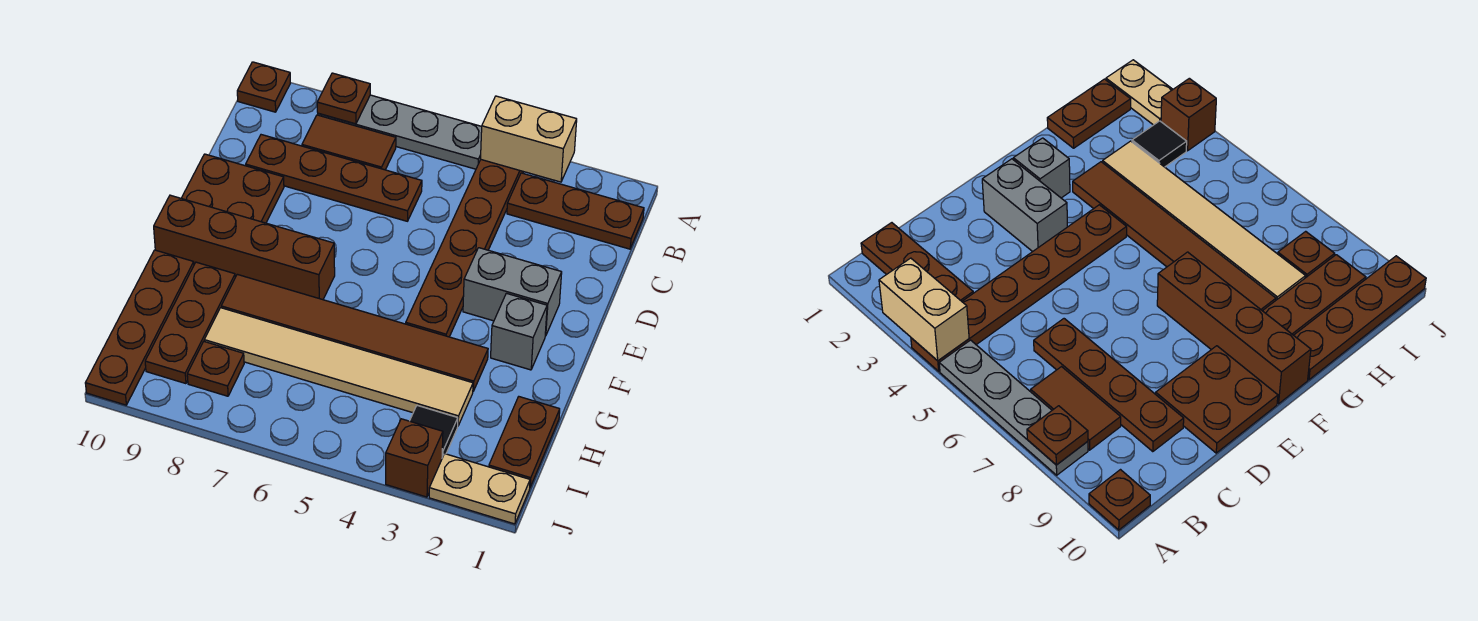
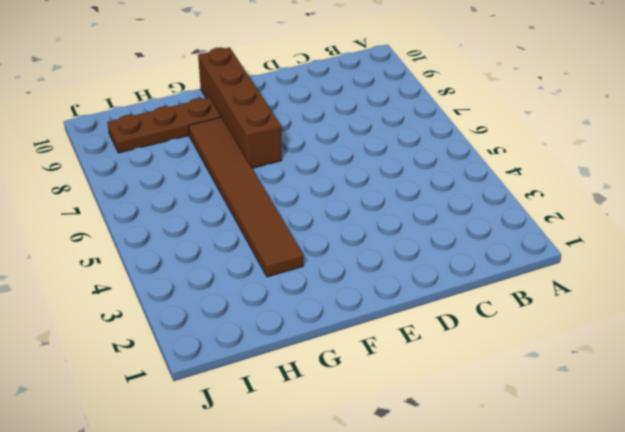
none -> brown 1x6 plate [406,160,523,337]
none -> grey 1x4 plate [318,95,482,169]
none -> brown 1x1 plate [237,62,290,112]

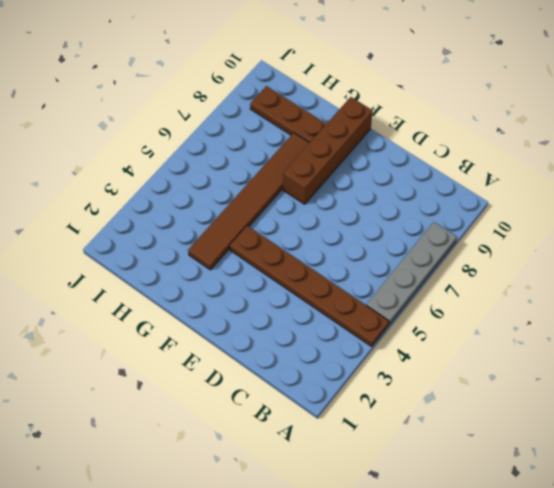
none -> brown 1x1 plate [237,62,290,112]
none -> brown 1x3 plate [507,173,644,249]
none -> brown 1x2 tile [302,115,396,170]

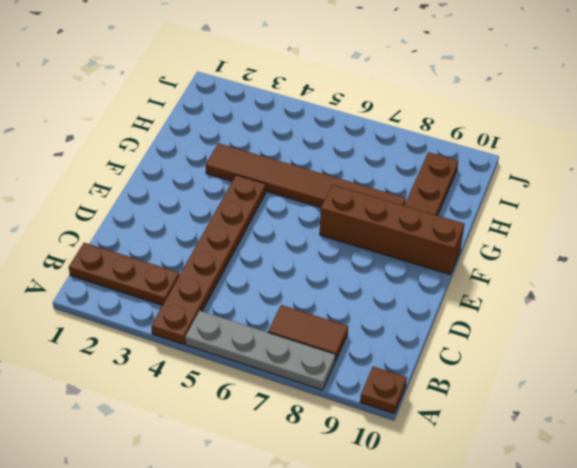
none -> brown 1x4 plate [246,135,422,221]
none -> brown 2x2 plate [181,154,284,223]
none -> grey 1x2 brick [463,248,562,336]

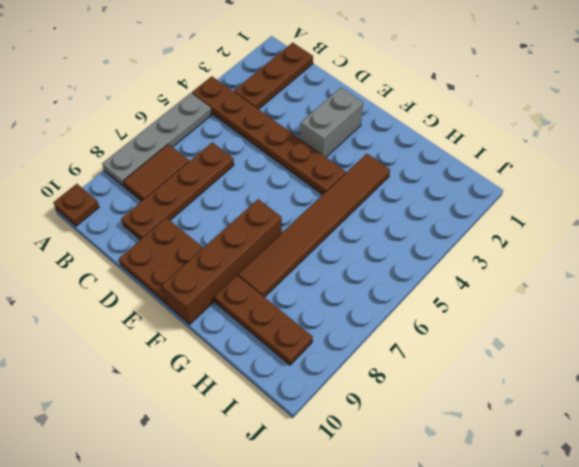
none -> grey 1x1 brick [491,293,547,370]
none -> brown 1x4 plate [85,250,194,405]
none -> brown 1x2 plate [489,397,560,487]

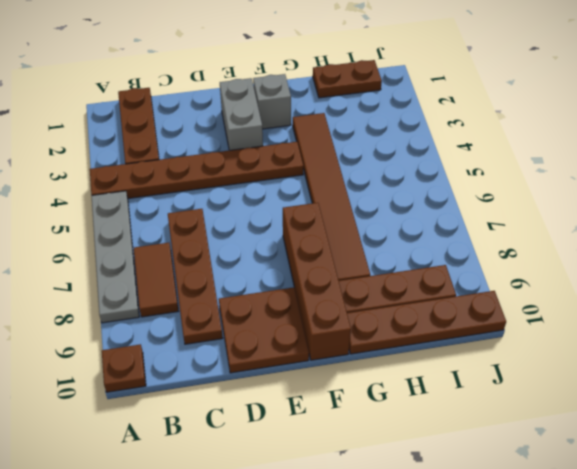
none -> tan 1x6 tile [204,308,473,425]
none -> black 1x1 tile [410,406,458,458]
none -> brown 1x1 plate [187,341,244,396]

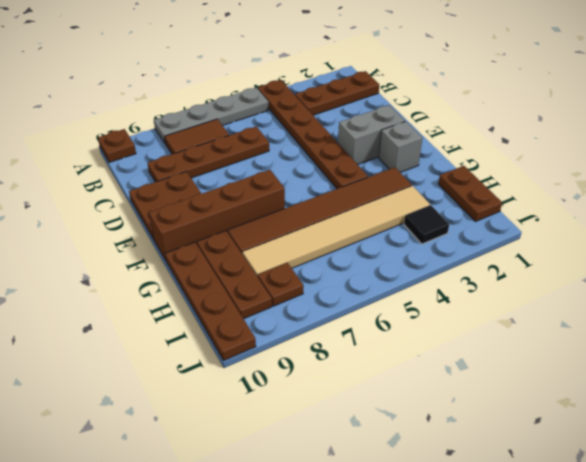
none -> tan 1x2 plate [429,454,530,524]
none -> brown 1x1 brick [386,419,443,497]
none -> tan 1x2 brick [481,96,577,182]

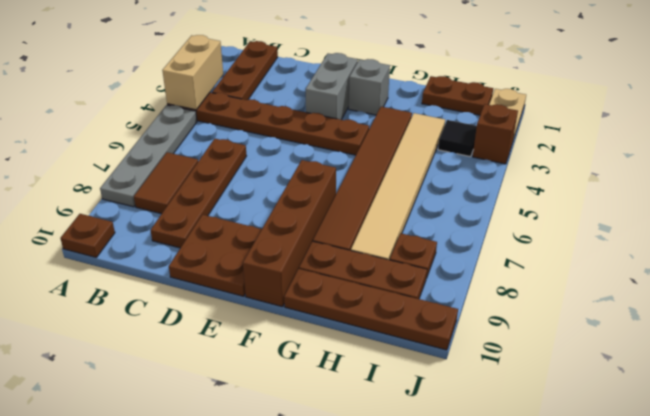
none -> brown 1x1 plate [317,73,370,124]

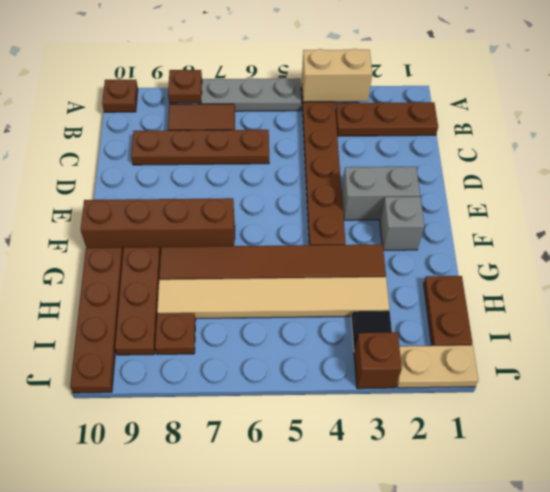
none -> brown 2x2 plate [181,154,284,223]

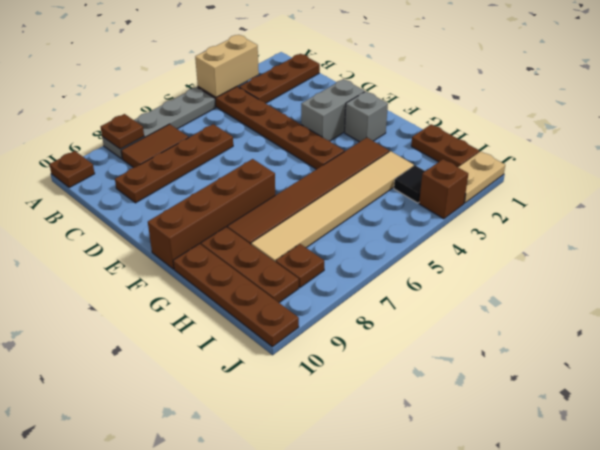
none -> brown 2x2 plate [181,154,284,223]

